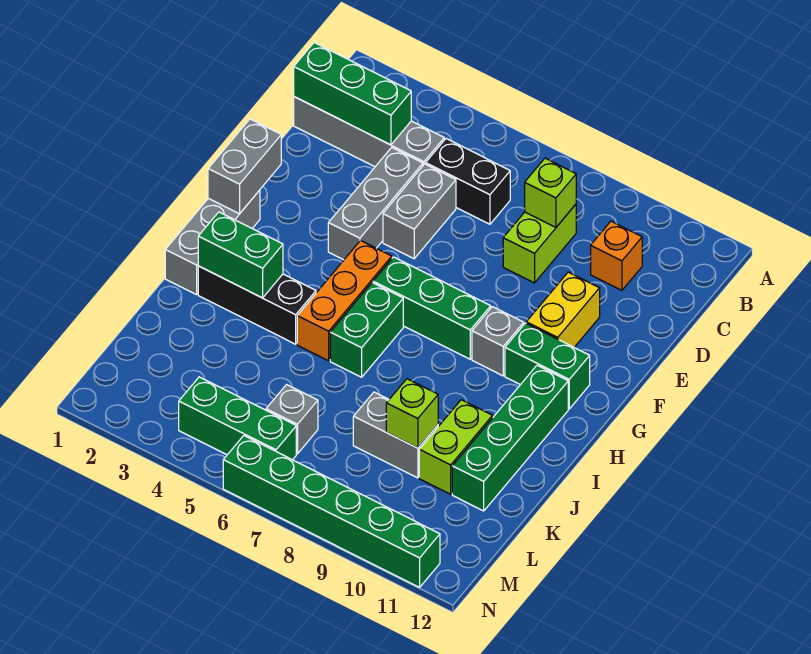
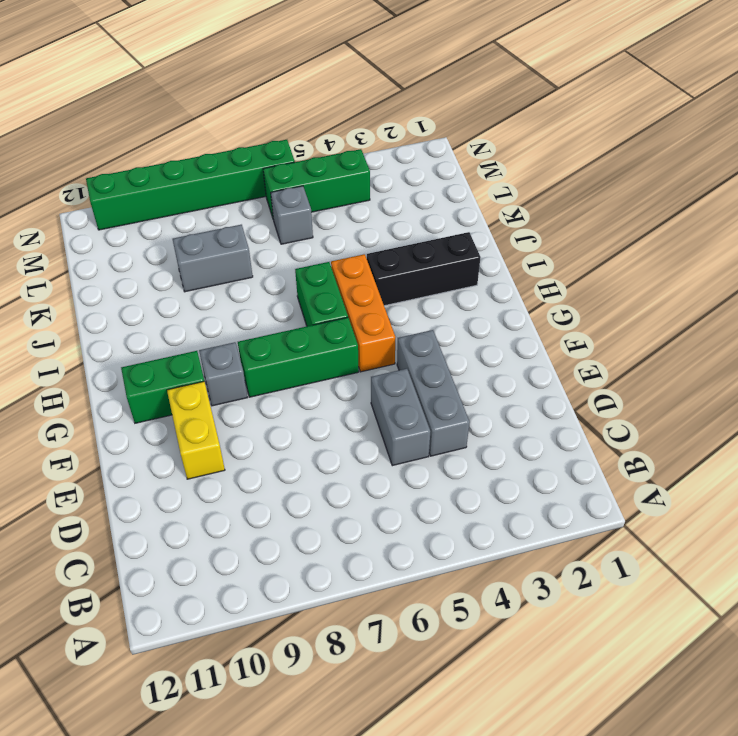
none -> grey 1x4 brick [294,97,444,167]
none -> black 1x2 brick [426,139,510,224]
none -> lime 1x2 brick [503,204,576,283]

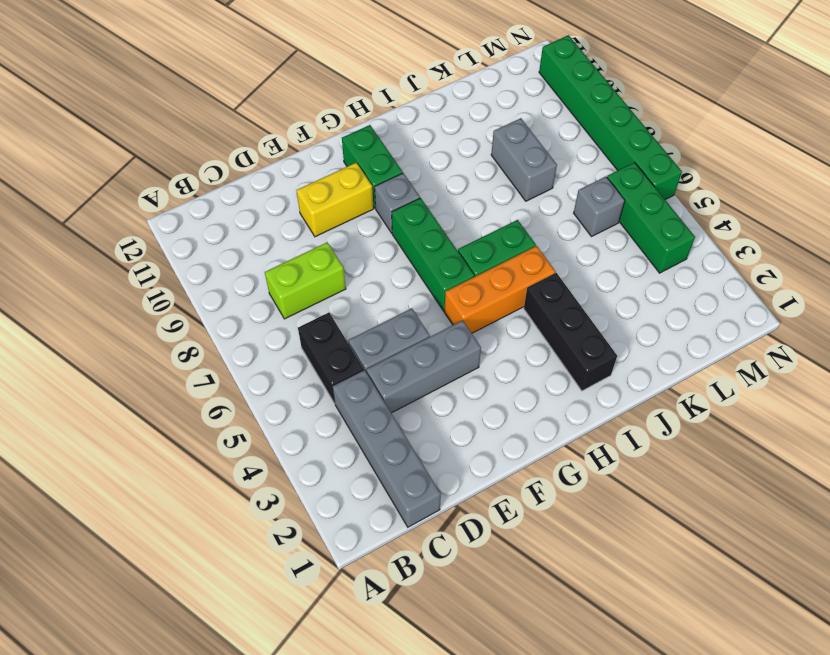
none -> orange 1x1 brick [591,221,642,290]
none -> grey 1x3 brick [165,190,260,295]
none -> green 1x4 brick [452,365,568,511]

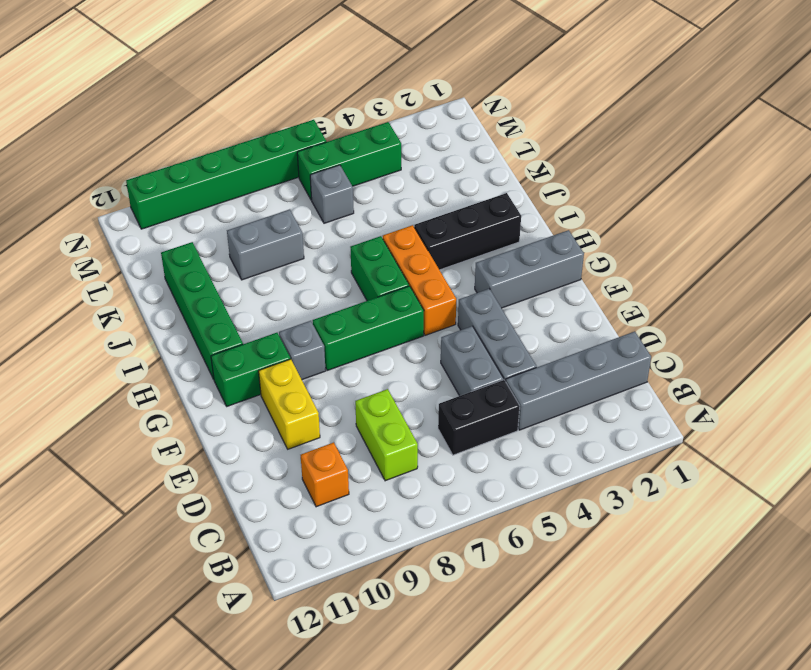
grey 1x3 brick [475,230,584,308] -> grey 1x3 brick turned to [165,190,260,295]
none -> lime 1x2 brick [419,400,493,494]
none -> green 1x3 brick [294,43,411,145]
none -> lime 1x1 brick [525,158,576,227]

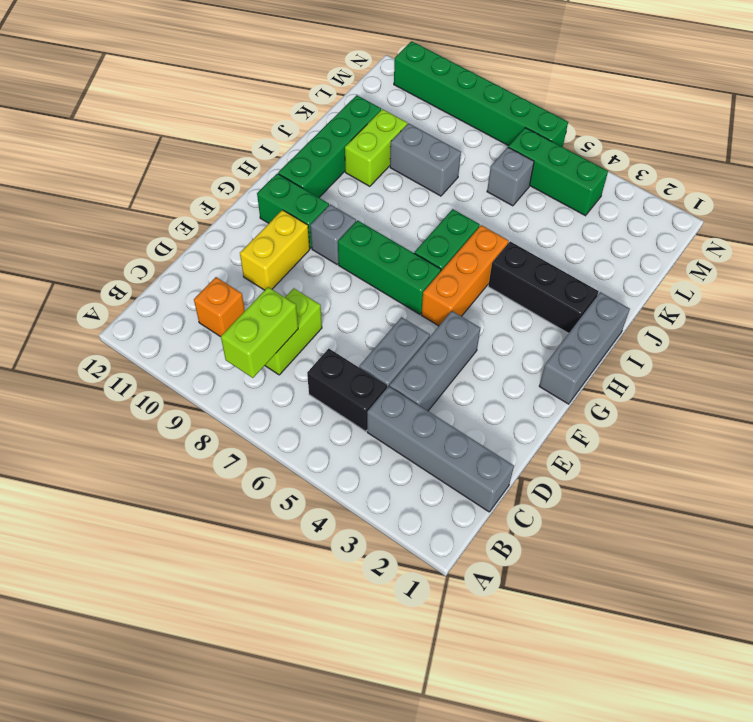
lime 1x2 brick [221,287,298,378] -> lime 1x1 brick [525,158,576,227]
none -> green 1x3 brick [294,43,411,145]
none -> grey 1x2 brick [208,119,281,214]
none -> green 1x2 brick [198,212,283,298]

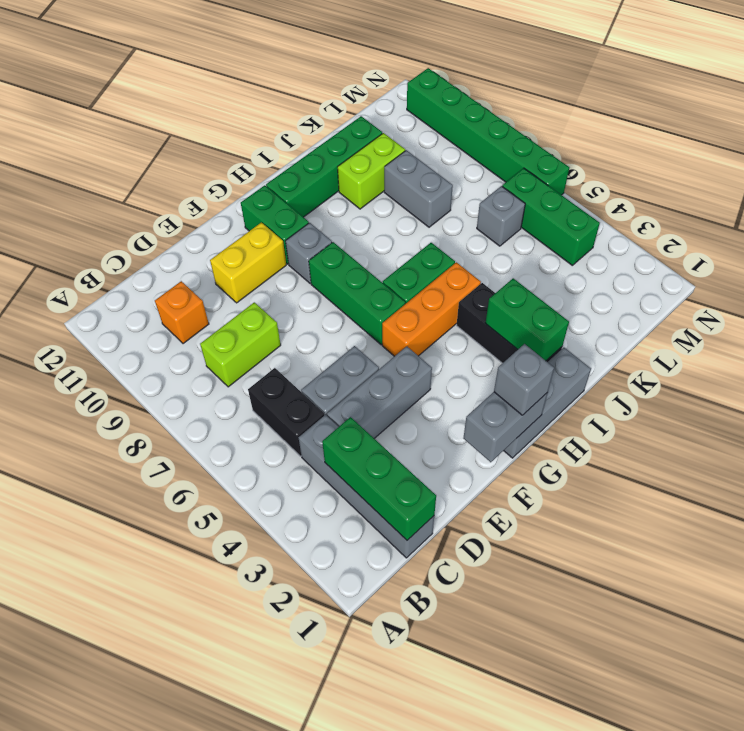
grey 1x1 brick [494,344,554,415] -> none
none -> lime 1x1 brick [525,158,576,227]
none -> lime 1x1 brick [386,379,438,448]

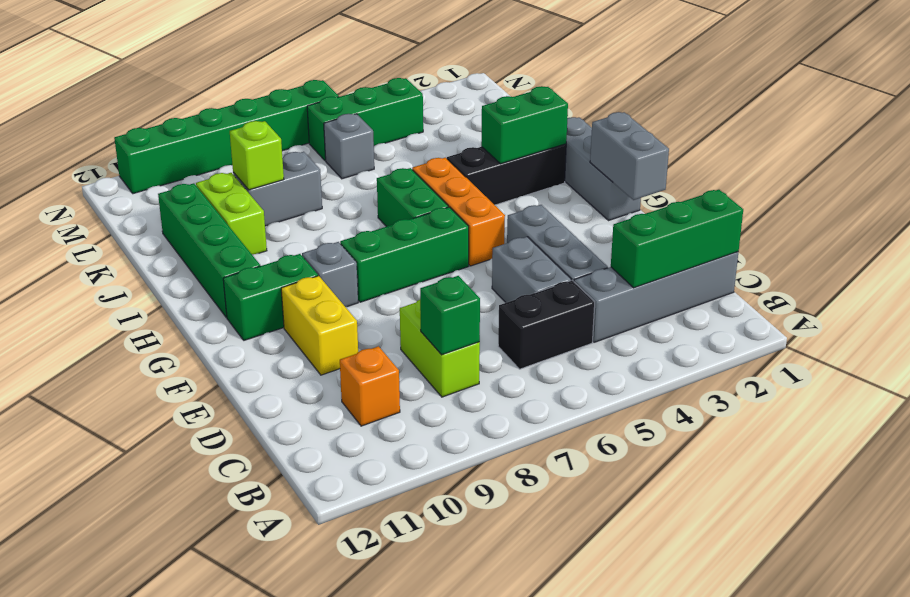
green 1x1 brick [420,276,480,355] -> lime 1x1 brick [525,158,576,227]

